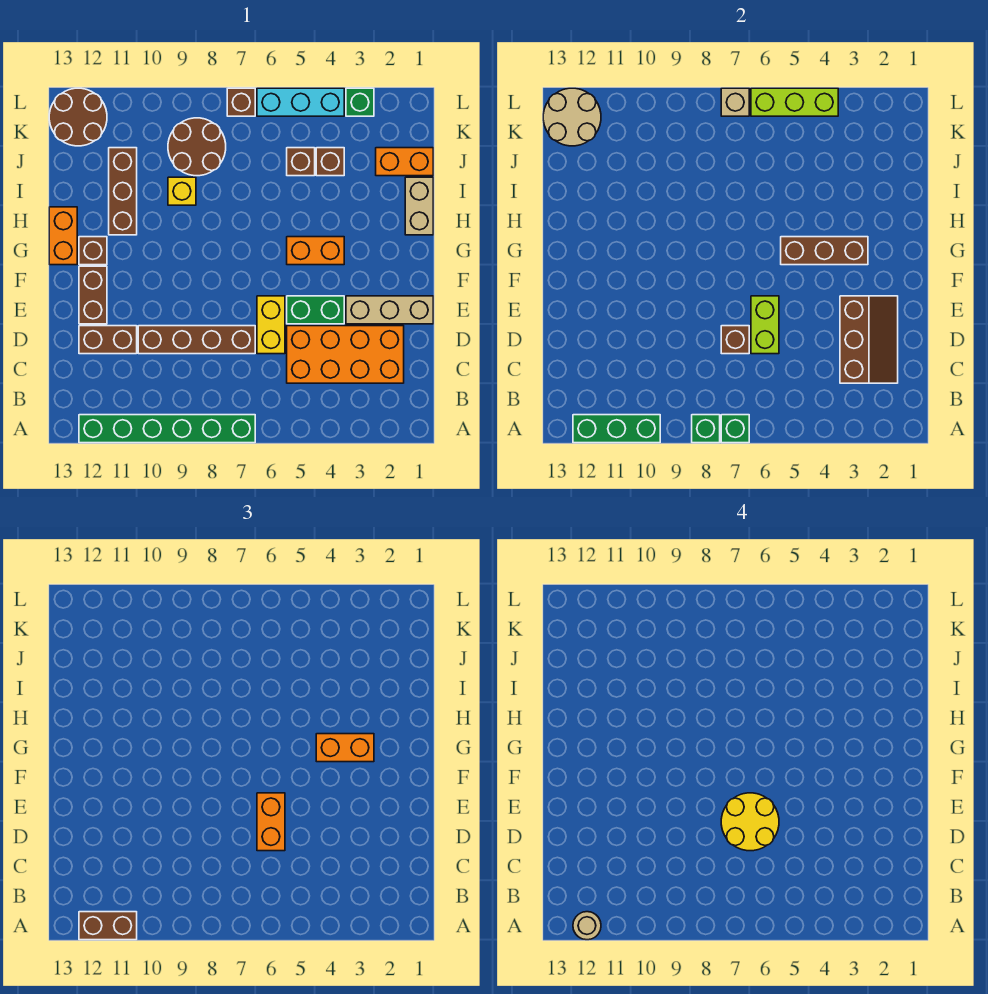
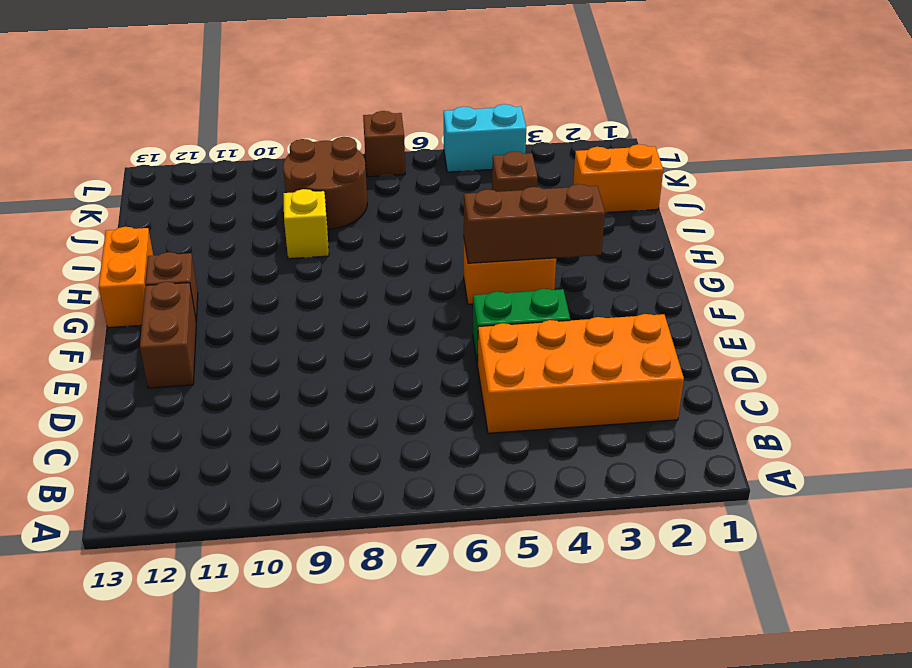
cyan 1x2 brick [444,104,526,172] -> cyan 1x3 brick [257,88,344,116]
none -> green 1x6 brick [79,415,255,443]
none -> yellow 1x2 brick [257,296,285,354]
none -> brown 1x4 brick [138,326,255,354]
none -> brown 1x2 brick [79,326,137,354]

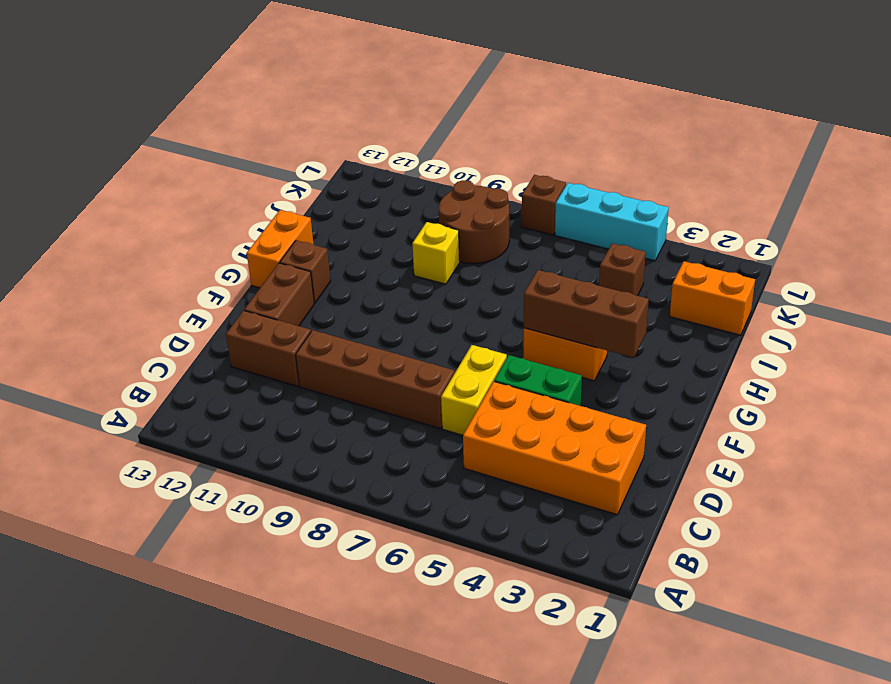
none -> green 1x6 brick [79,415,255,443]
none -> tan 1x3 brick [346,296,433,324]
none -> tan 1x2 brick [405,177,433,235]
none -> brown 1x3 brick [109,148,137,235]

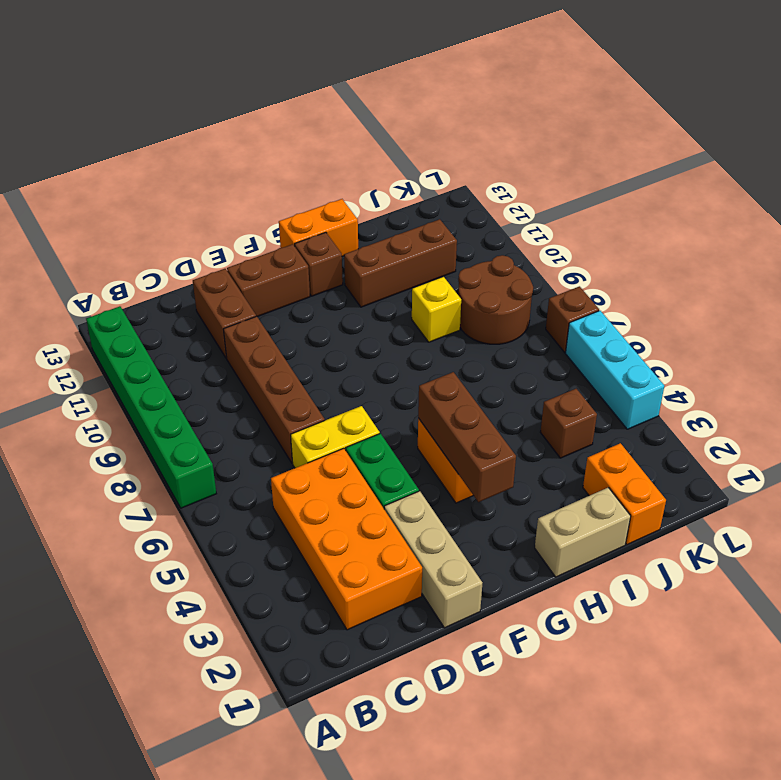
none -> brown 1x1 brick [287,148,315,176]
none -> brown 2x2 round brick [49,88,107,146]
none -> green 1x1 brick [346,88,374,116]
none -> green 1x1 brick [721,415,749,443]

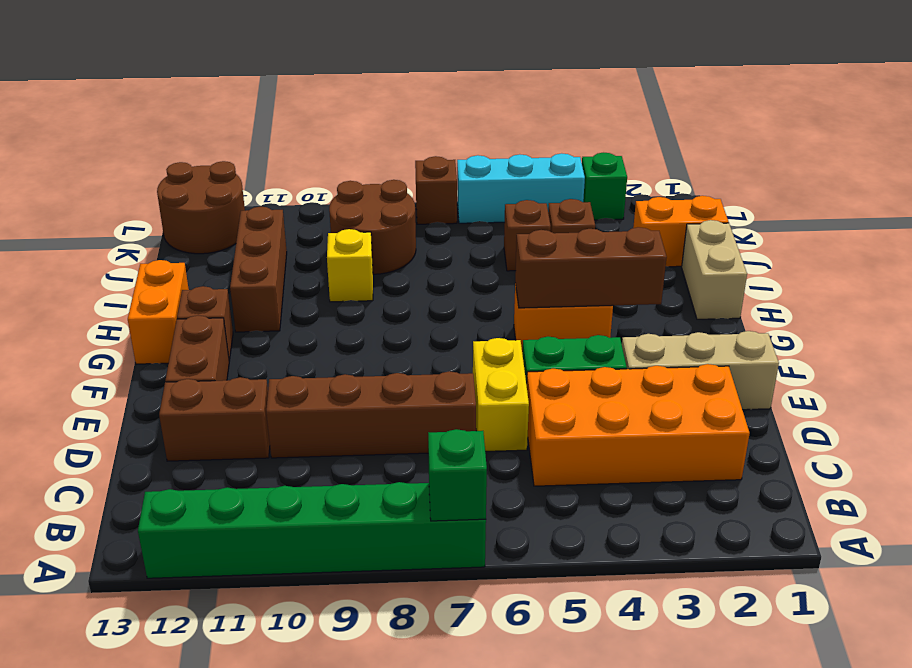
none -> green 1x1 brick [692,415,720,443]
none -> green 1x3 brick [573,415,660,443]
none -> brown 2x3 slope [840,296,898,383]
none -> lime 1x2 brick [751,296,779,354]

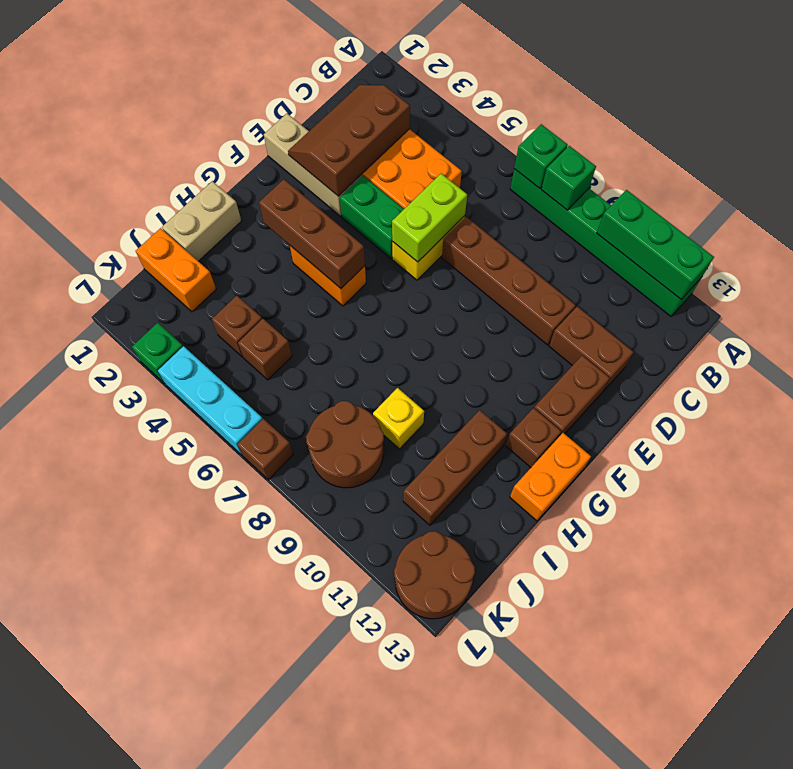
none -> brown 1x1 brick [721,326,749,354]
none -> tan 2x2 round brick [543,88,601,146]
none -> lime 1x3 brick [751,88,838,116]
none -> tan 1x1 brick [721,88,749,116]

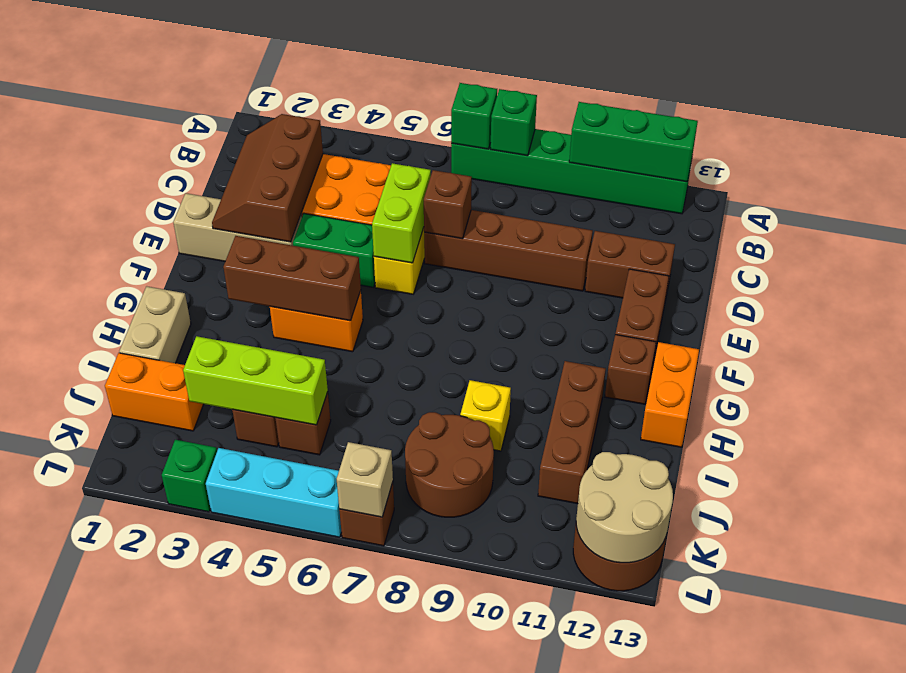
lime 1x3 brick [183,336,328,425] -> lime 1x3 brick moved to [751,88,838,116]
none -> brown 1x2 brick [79,912,137,940]
none -> orange 1x2 brick [257,793,285,851]
none -> orange 1x2 brick [316,734,374,762]
none -> tan 1x1 round brick [573,912,601,940]

